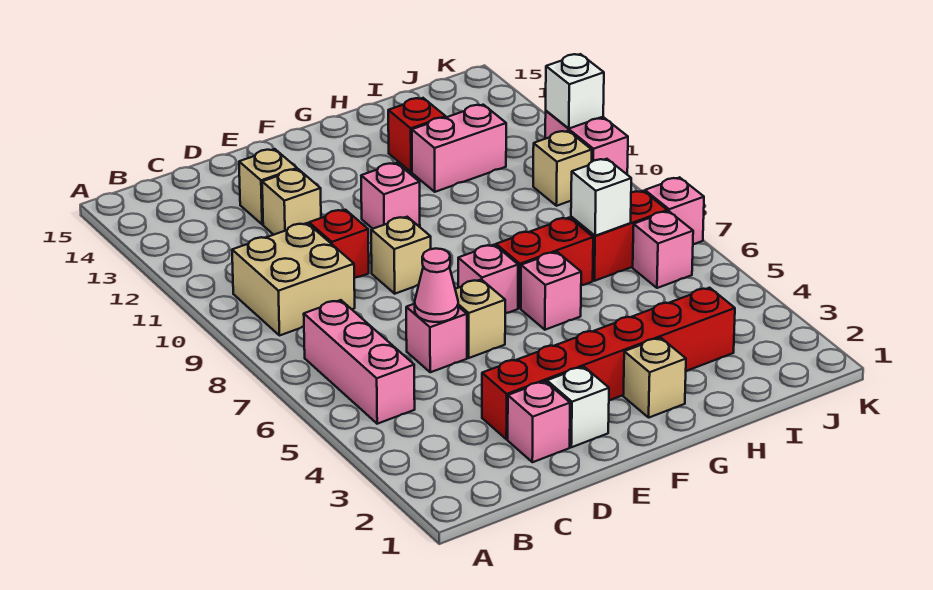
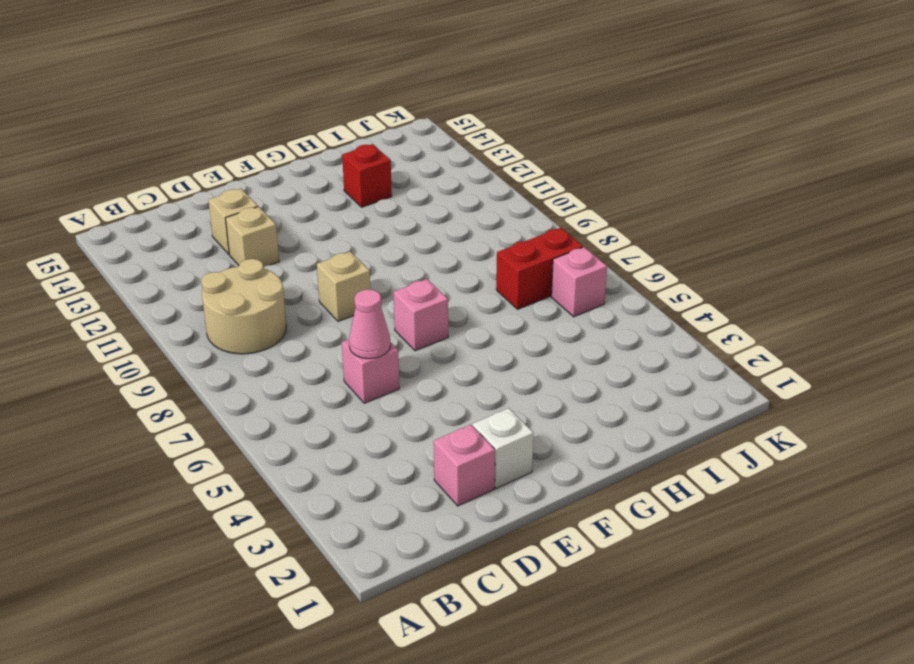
tan 2x2 round brick [201,259,286,354] -> tan 2x2 brick [232,223,355,336]
none -> pink 1x3 brick [304,300,415,424]
none -> red 1x6 brick [482,288,735,439]
none -> red 1x1 brick [309,210,369,278]

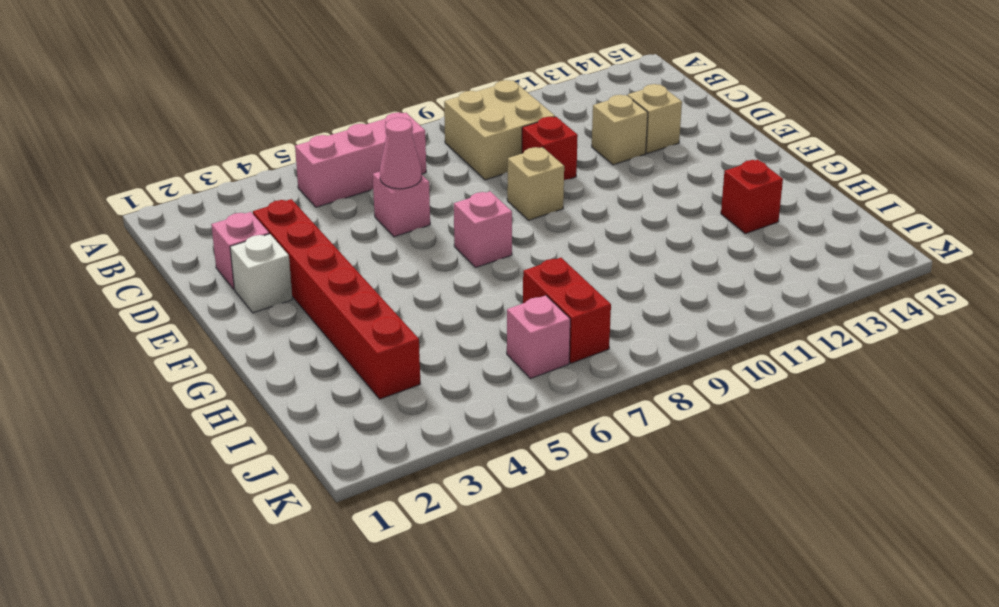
none -> tan 1x1 brick [455,280,505,358]
none -> pink 1x1 brick [361,163,420,229]
none -> tan 1x1 brick [623,338,686,417]

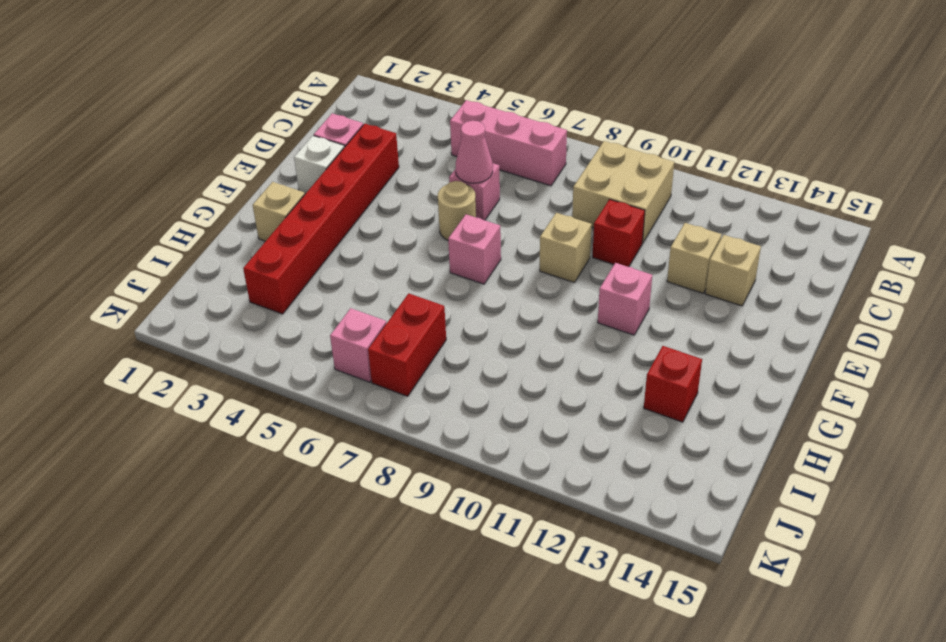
tan 1x1 round brick [438,181,476,240] -> tan 1x1 brick [455,280,505,358]
none -> pink 1x1 brick [521,252,581,330]
none -> red 1x2 brick [496,218,593,308]
none -> pink 1x2 brick [412,105,506,192]

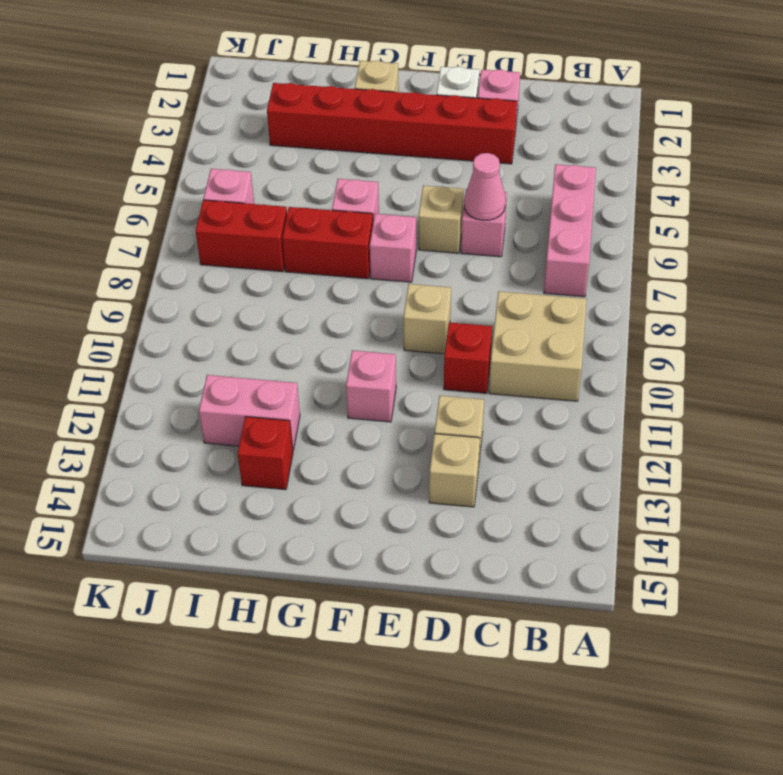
none -> tan 1x1 brick [533,131,592,206]
none -> pink 1x1 brick [645,177,704,244]
none -> pink 1x2 brick [545,111,628,174]

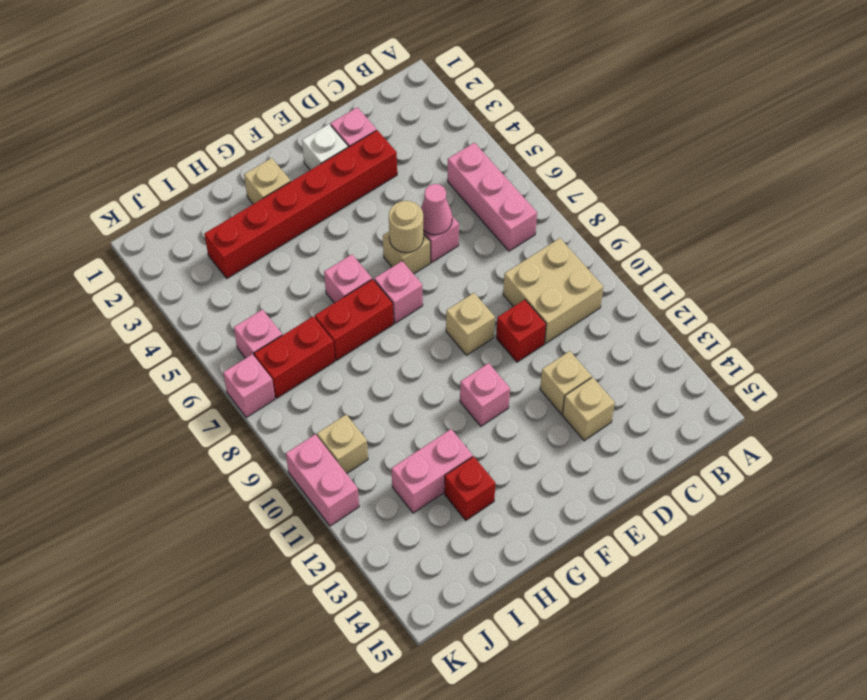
tan 1x1 round brick [389,201,423,253] -> none
none -> white 1x1 brick [571,159,631,236]
none -> white 1x1 brick [546,54,604,128]

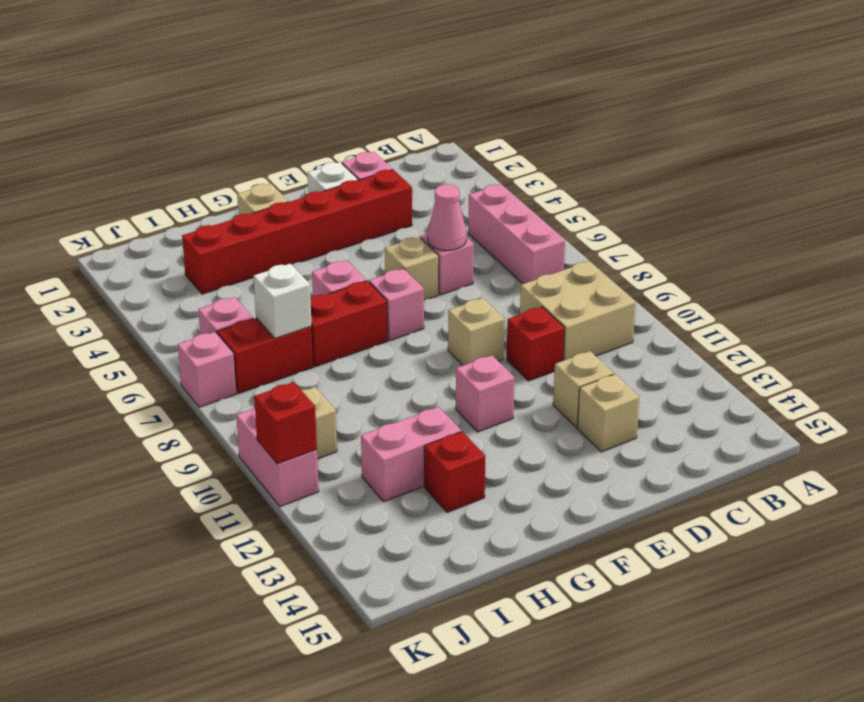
red 1x1 brick [254,382,317,464] -> white 1x1 brick [546,54,604,128]

